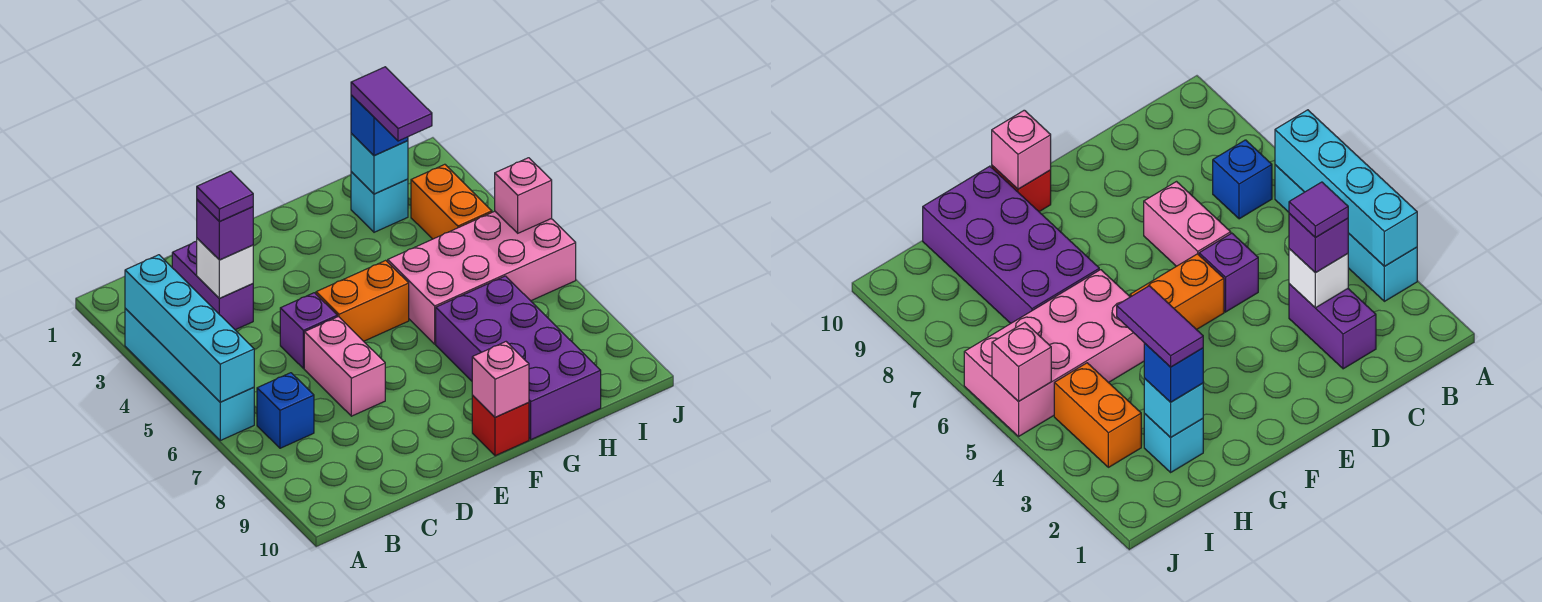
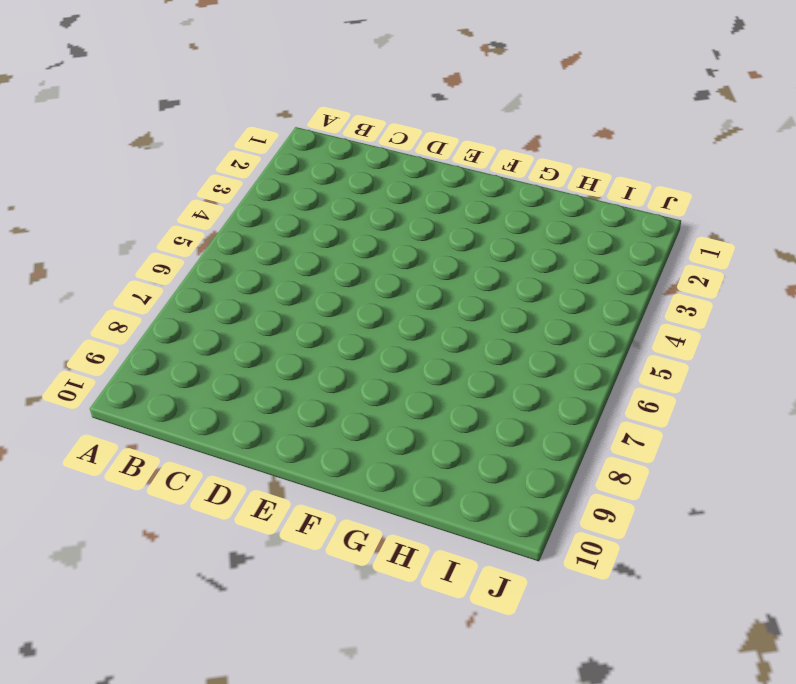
none -> cyan 1x4 brick [125,309,254,440]
none -> blue 1x1 brick [257,373,314,448]
none -> purple 1x2 brick [172,241,253,330]

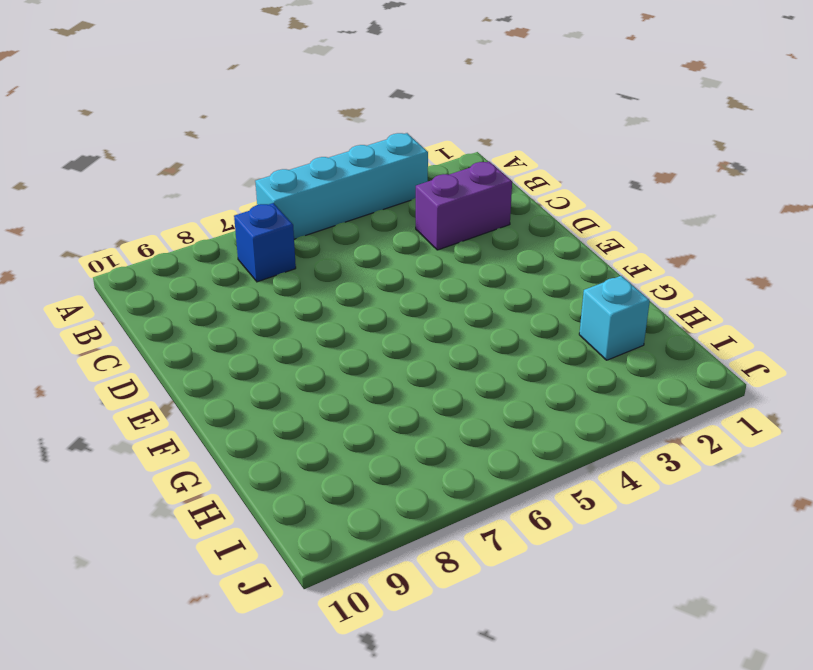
none -> purple 1x1 brick [280,293,337,368]
none -> pink 1x2 brick [304,317,385,416]
none -> orange 1x2 brick [316,260,409,341]

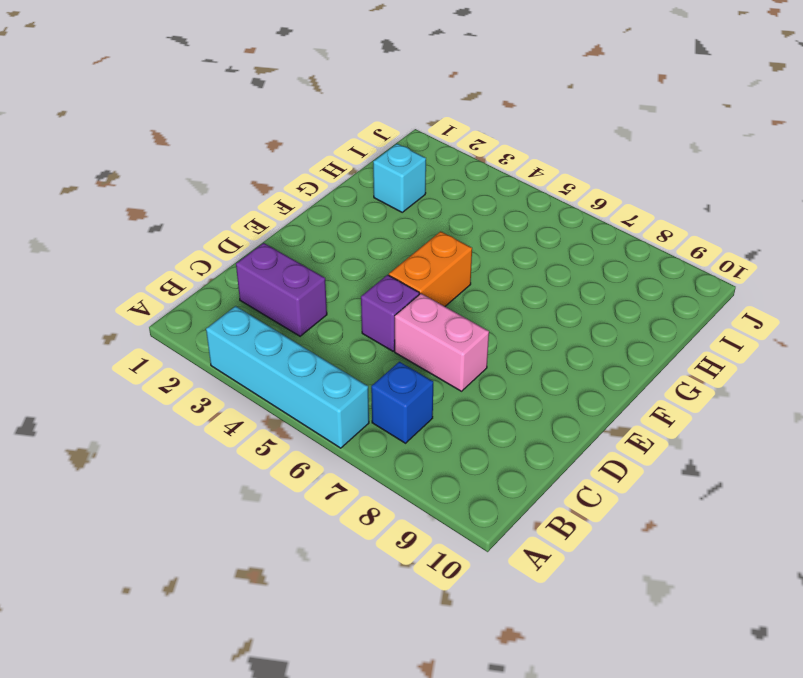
none -> red 1x1 brick [472,395,529,456]
none -> pink 2x4 brick [388,211,576,344]
none -> purple 2x4 brick [436,276,601,439]

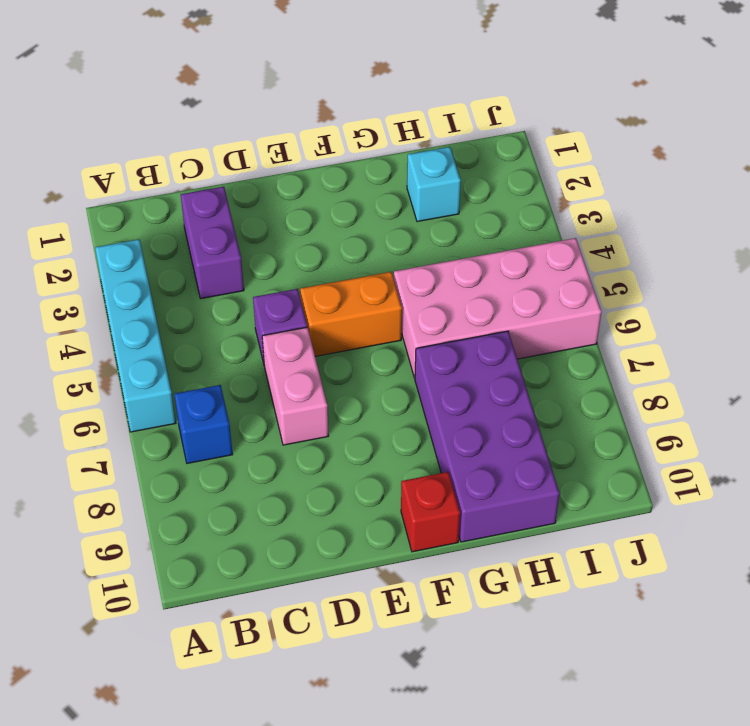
none -> orange 1x2 brick [411,164,492,239]
none -> cyan 1x4 brick [125,255,254,402]
none -> white 1x1 brick [197,238,253,298]

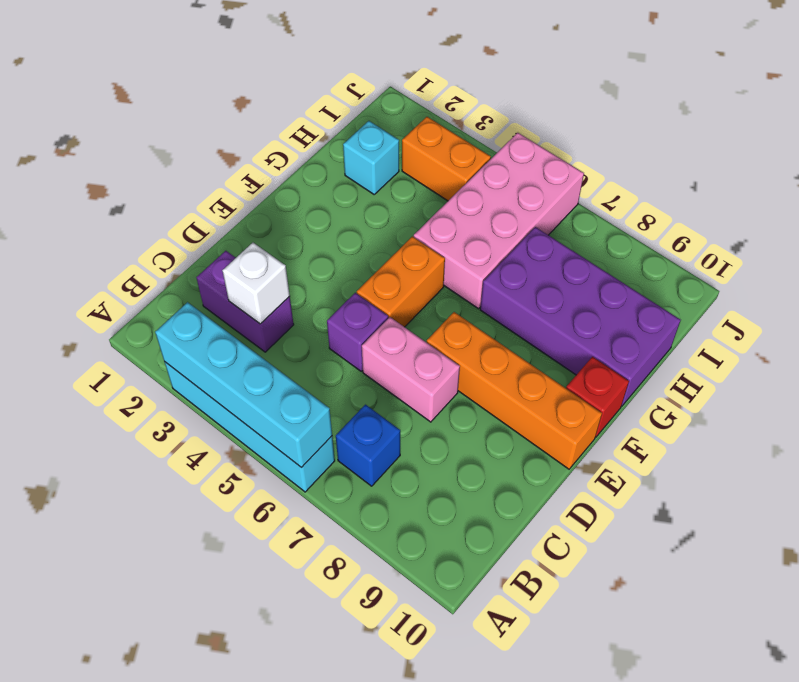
orange 1x4 brick [427,312,602,469] -> none
none -> pink 1x1 brick [472,342,529,417]
none -> cyan 1x1 brick [351,134,408,194]
none -> pink 1x1 brick [495,158,552,233]

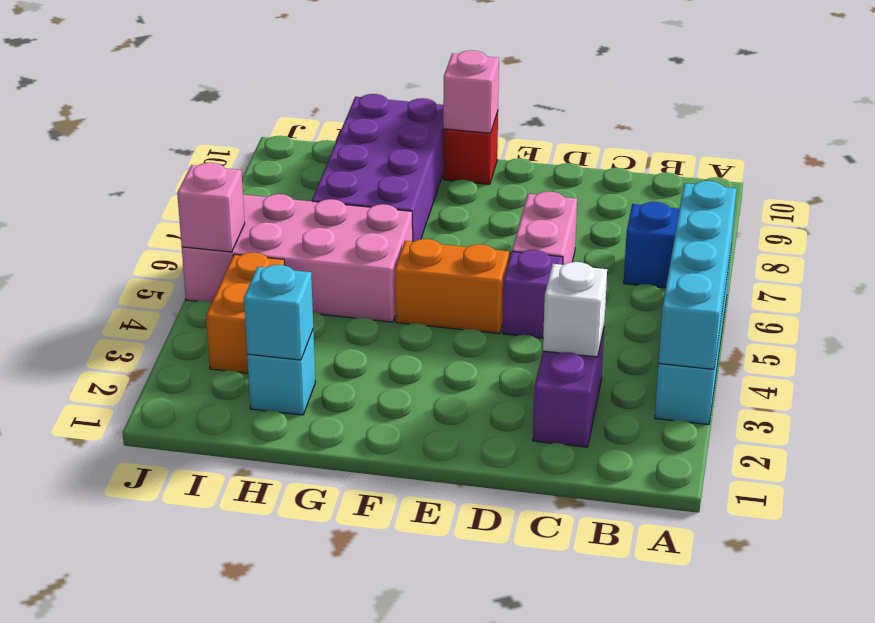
none -> purple 1x1 brick [197,200,253,260]
none -> blue 1x1 brick [351,95,408,156]
none -> purple 1x1 tile [197,171,253,222]

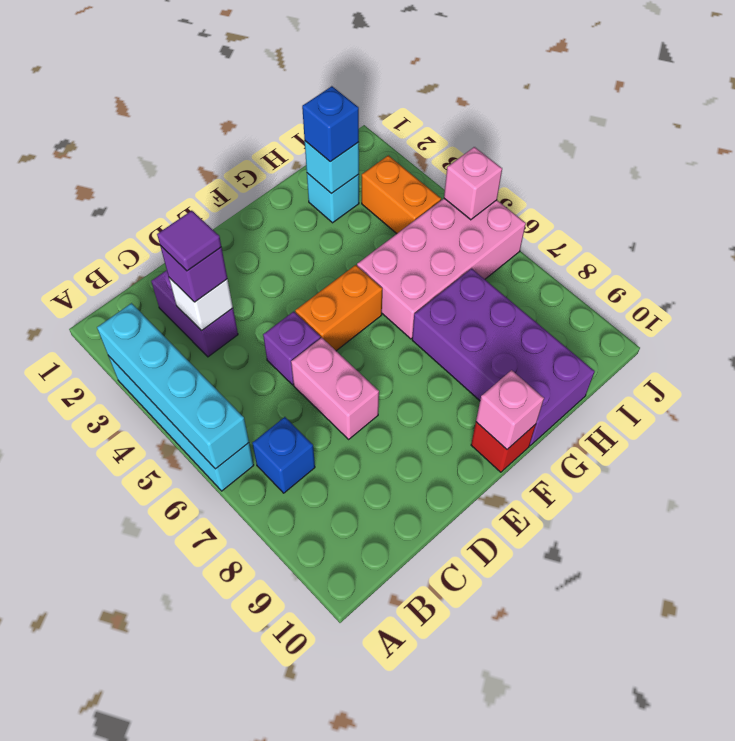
none -> purple 1x2 tile [351,67,432,141]

